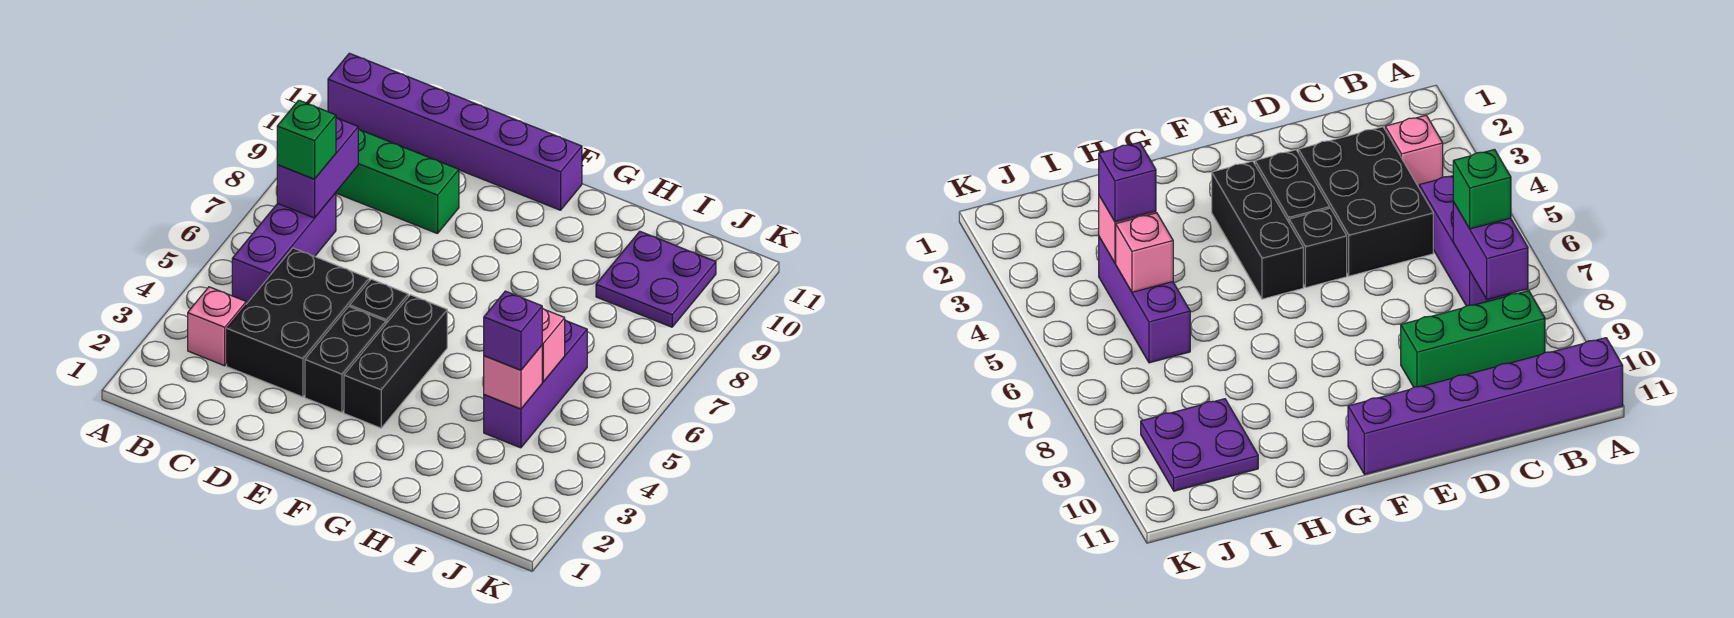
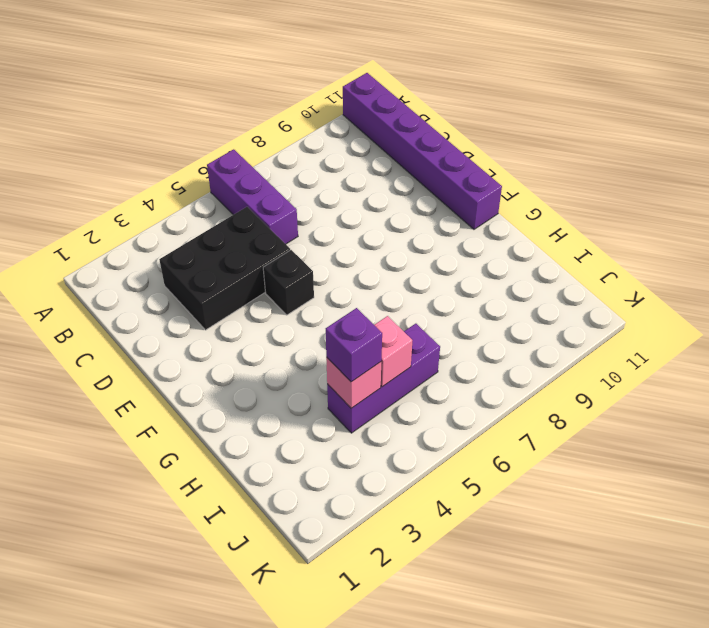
purple 1x3 brick [207,149,298,244] -> purple 1x3 brick turned to [232,193,336,303]
none -> pink 1x1 brick [188,287,246,366]
none -> green 1x3 brick [336,129,459,234]
none -> black 1x2 brick [305,306,386,412]

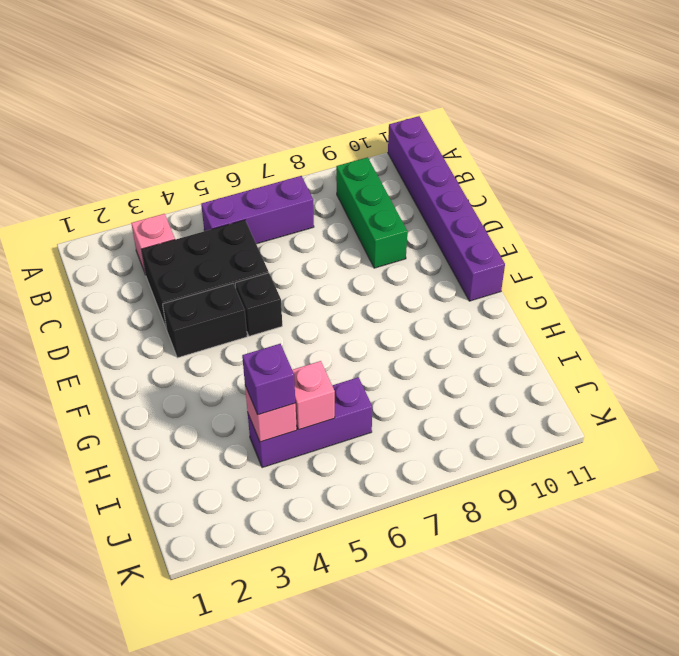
none -> black 1x3 brick [344,295,447,428]
none -> purple 2x2 plate [596,231,716,327]
none -> purple 1x2 brick [277,118,358,218]

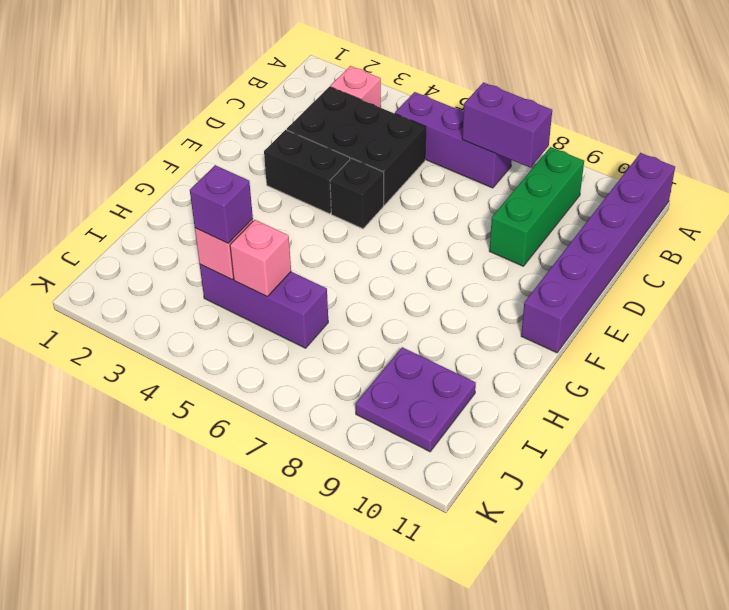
none -> black 1x3 brick [344,295,447,428]
none -> green 1x1 brick [277,100,336,179]

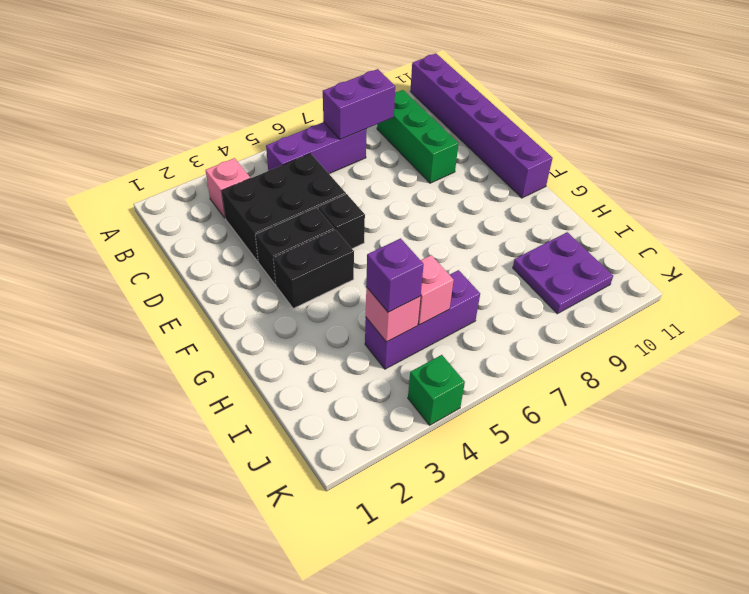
black 1x2 brick [273,230,354,309] -> black 1x3 brick [344,295,447,428]
green 1x1 brick [408,355,465,425] -> green 1x1 brick moved to [277,100,336,179]

